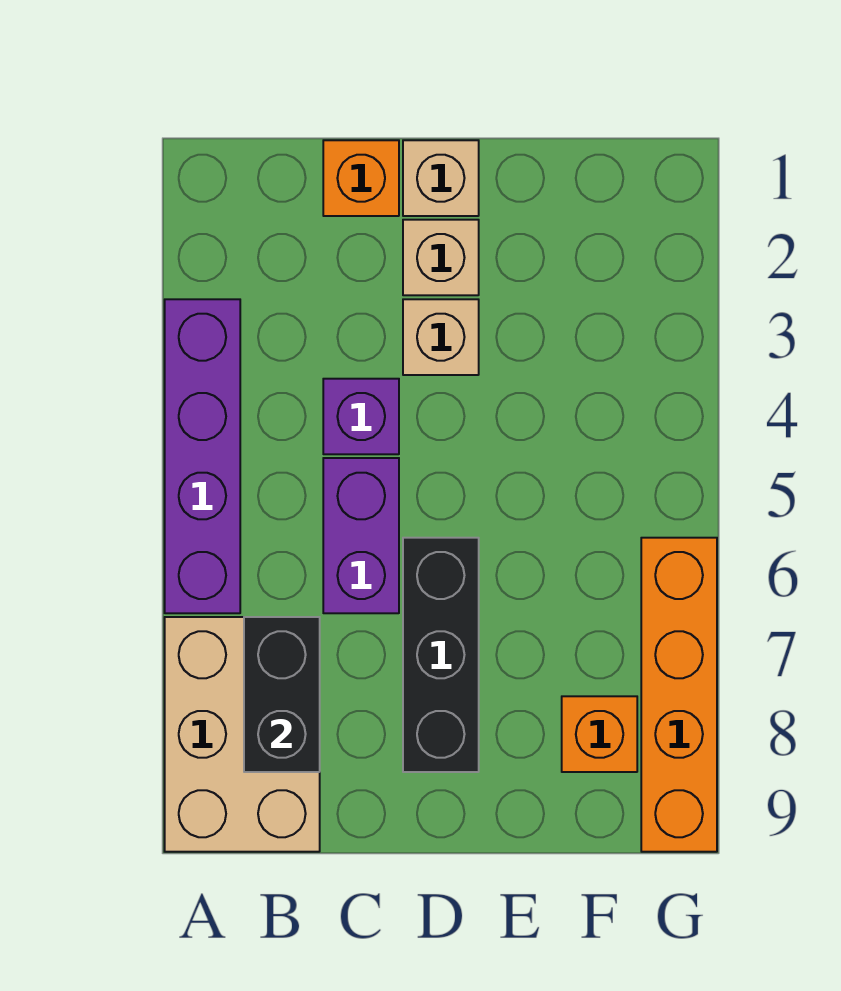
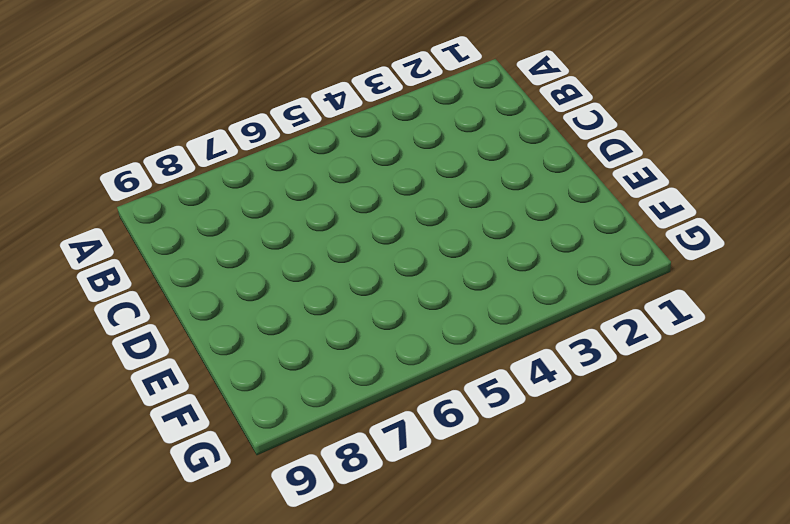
none -> purple 1x4 brick [165,299,240,613]
none -> tan 2x3 brick [165,617,320,852]
none -> orange 1x1 brick [323,140,399,216]

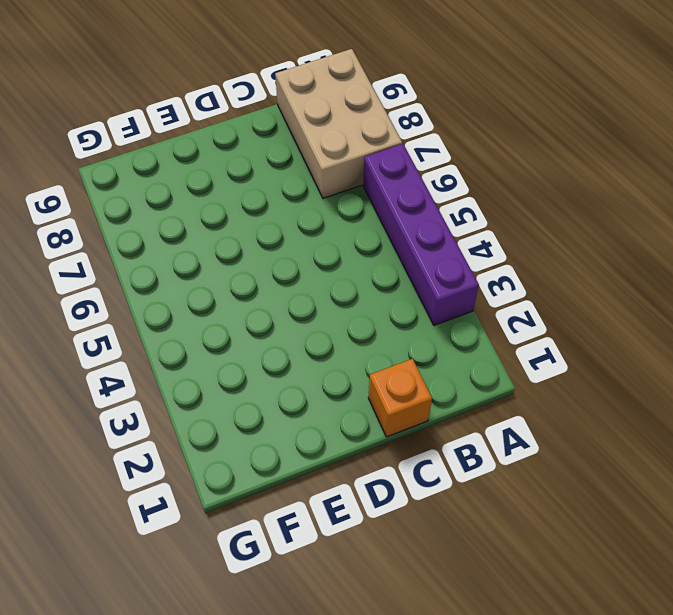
none -> purple 1x1 brick [323,379,399,454]
none -> purple 1x2 brick [323,458,399,613]
none -> tan 1x1 brick [403,140,479,216]

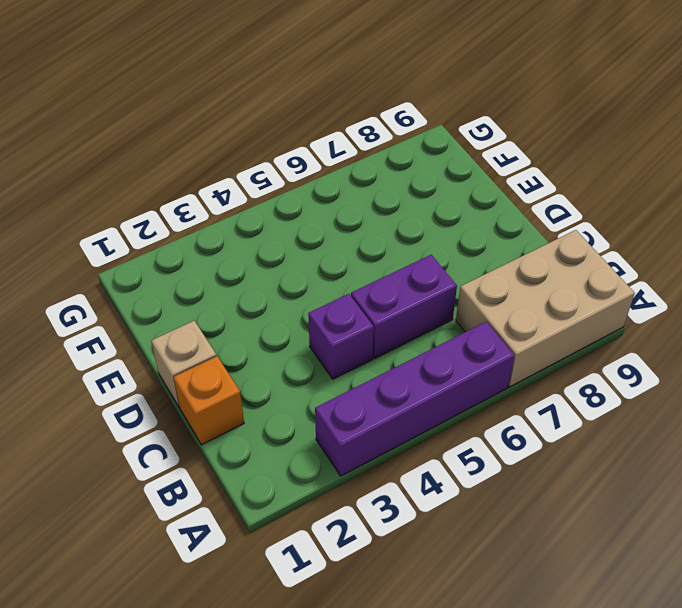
none -> tan 1x1 brick [403,220,479,295]
none -> tan 1x1 brick [403,299,479,375]
none -> black 1x3 brick [403,538,479,772]

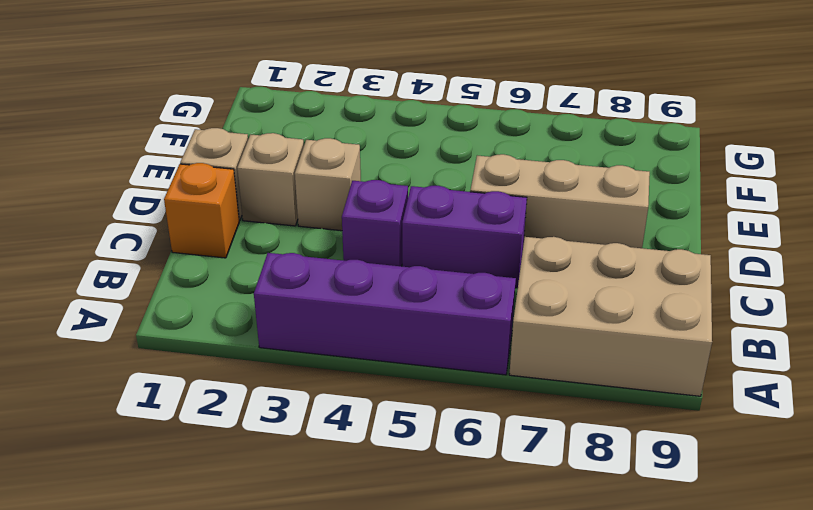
tan 1x3 brick [470,154,650,248] -> black 1x3 brick [403,538,479,772]
none -> orange 1x1 brick [562,696,637,772]
none -> orange 1x4 brick [641,538,717,852]
none -> black 1x2 brick [244,617,320,772]

